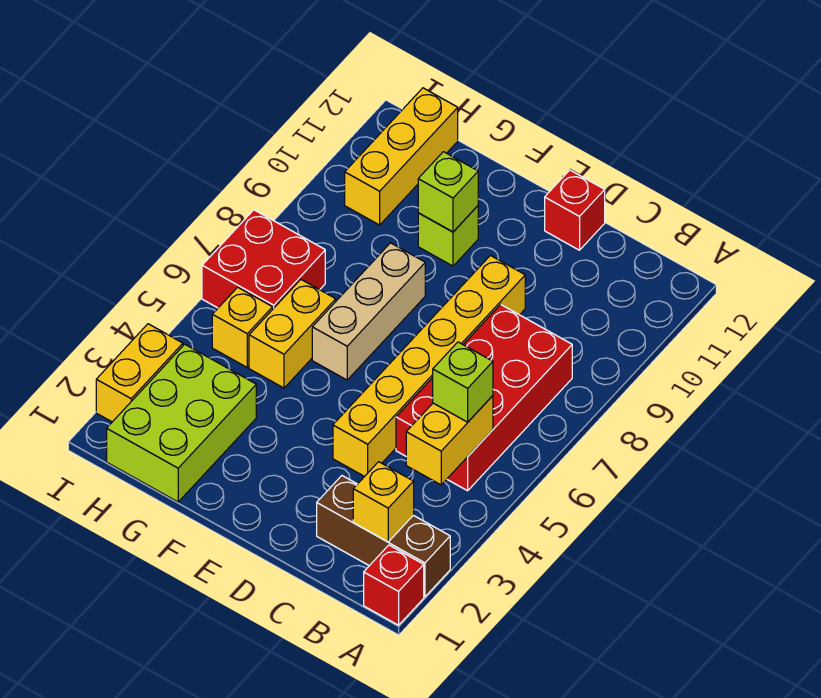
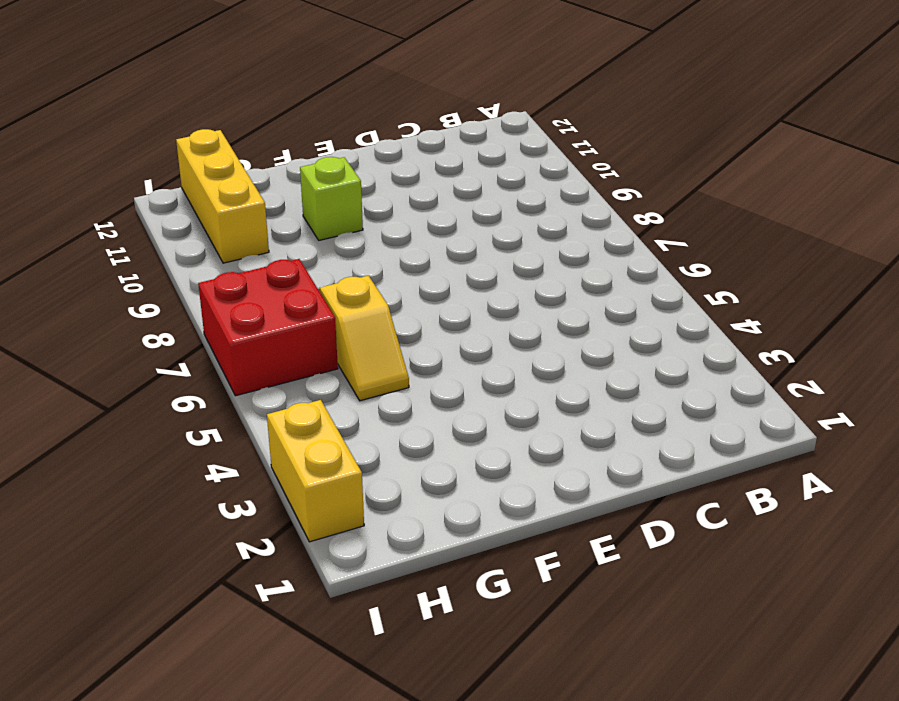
yellow 1x2 slope [320,276,409,401] -> yellow 1x2 brick [249,280,336,388]
none -> red 1x1 brick [364,545,424,625]
none -> brown 1x3 brick [317,476,450,597]
none -> red 2x4 brick [396,304,572,491]

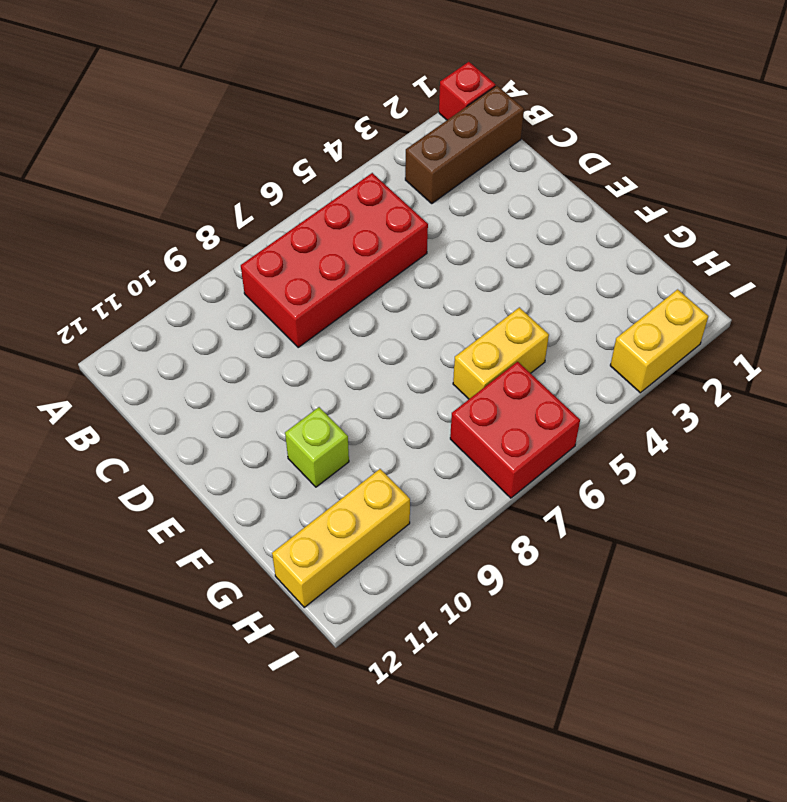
brown 1x3 brick [405,86,524,203] -> brown 1x3 brick turned to [317,476,450,597]
none -> yellow 1x6 brick [333,256,525,477]
none -> red 1x1 brick [545,170,605,250]
none -> tan 1x3 brick [312,243,425,380]

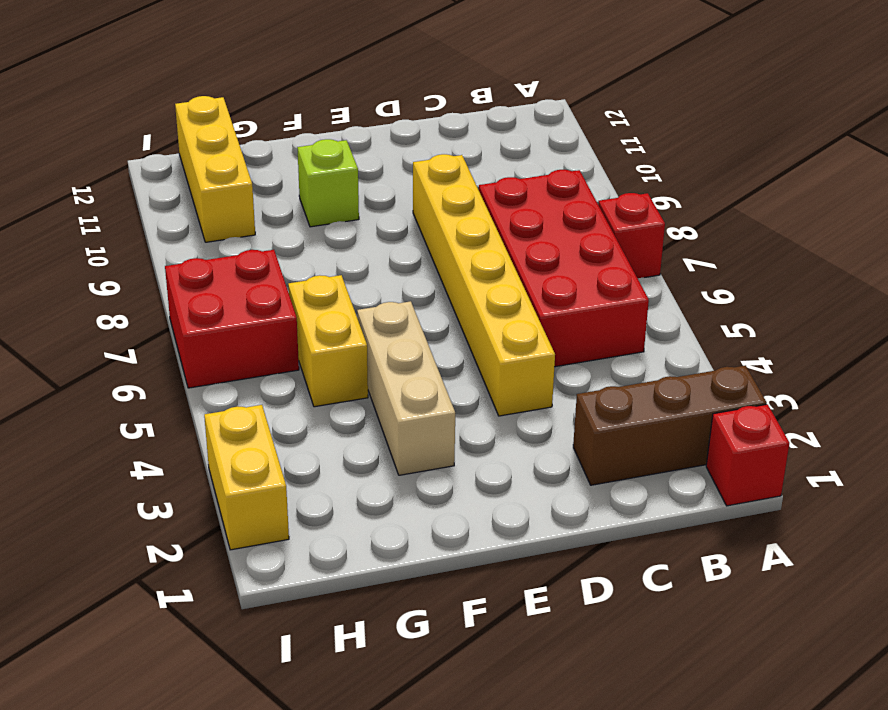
red 1x1 brick [598,193,665,278] -> red 1x1 brick moved to [545,170,605,250]
tan 1x3 brick [357,301,455,475] -> tan 1x3 brick moved to [312,243,425,380]
none -> lime 2x3 brick [107,344,256,502]
none -> yellow 1x1 brick [212,287,273,367]
none -> yellow 1x1 brick [353,462,414,542]

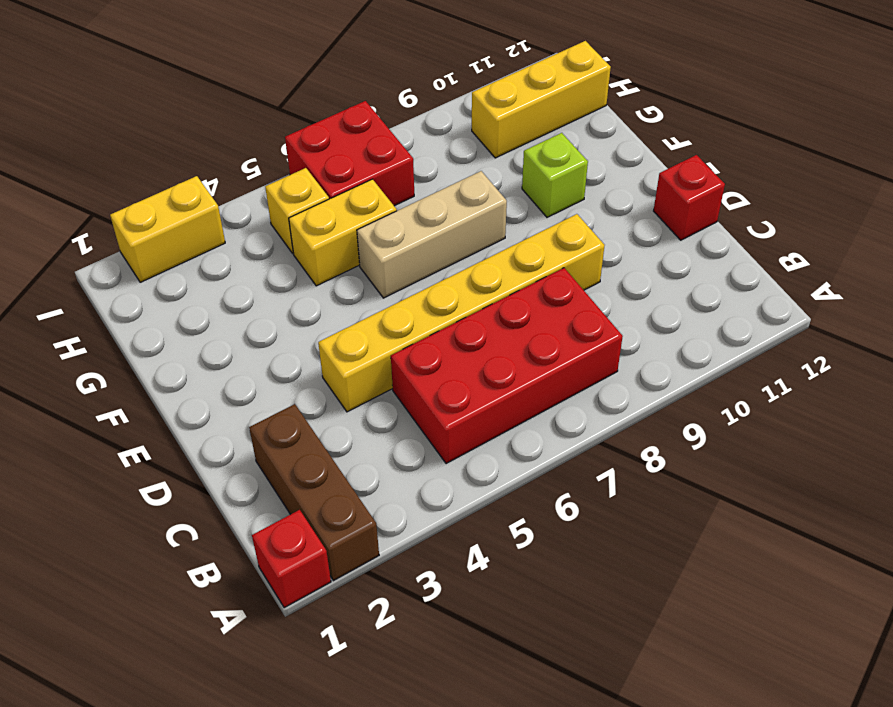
none -> lime 2x3 brick [107,344,256,502]
none -> yellow 1x1 brick [353,462,414,542]
none -> yellow 1x2 brick [406,396,493,485]

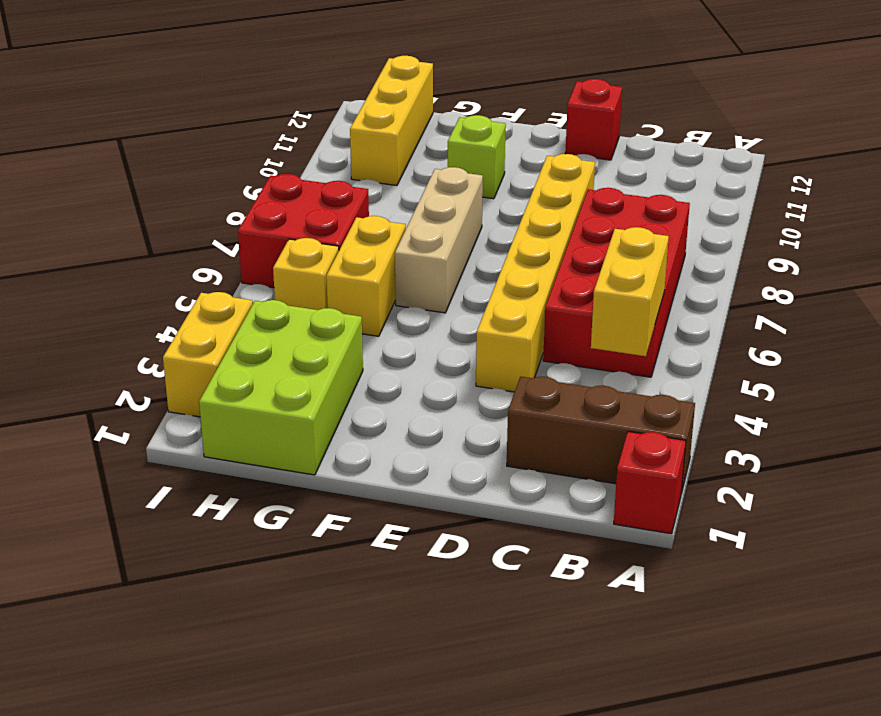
none -> yellow 1x1 brick [353,462,414,542]
none -> lime 1x1 brick [418,152,478,232]
none -> lime 1x1 brick [433,342,493,422]

